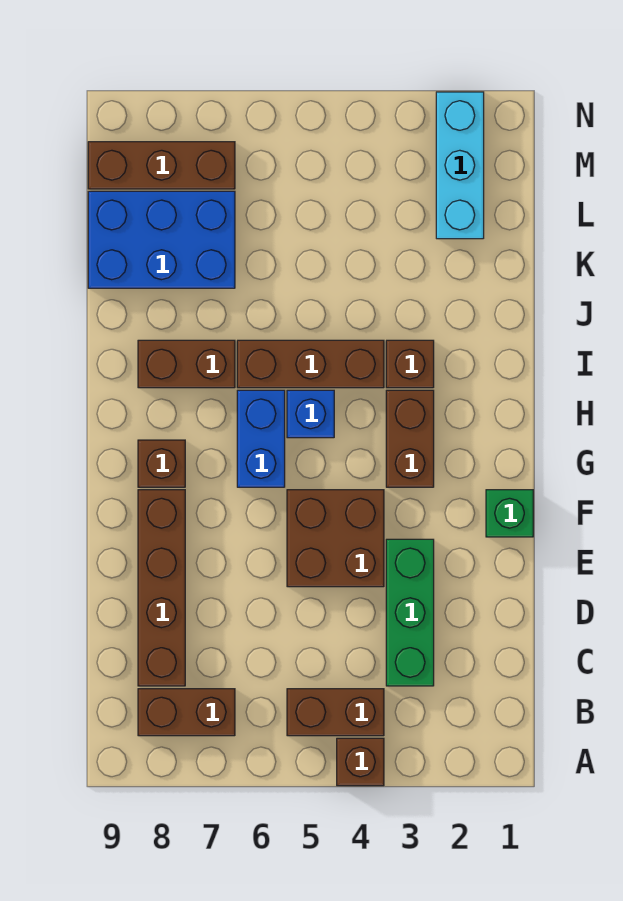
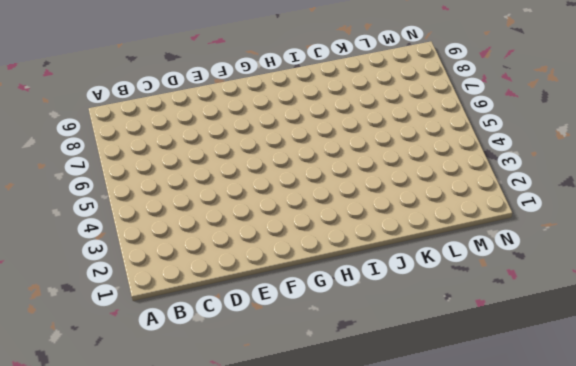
none -> brown 1x1 brick [337,738,384,786]
none -> brown 1x2 brick [287,689,384,736]
none -> brown 1x2 brick [138,689,235,736]

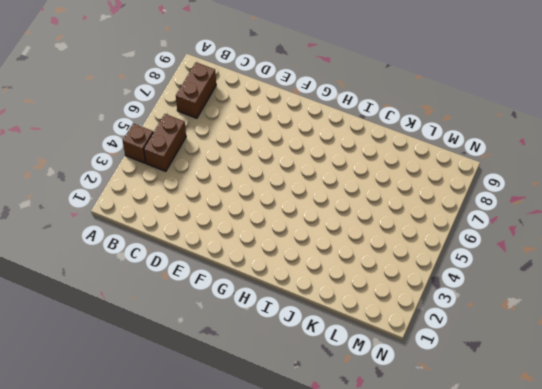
none -> green 1x3 brick [386,539,434,686]
none -> brown 1x4 brick [138,490,185,686]
none -> brown 2x2 brick [287,490,384,587]

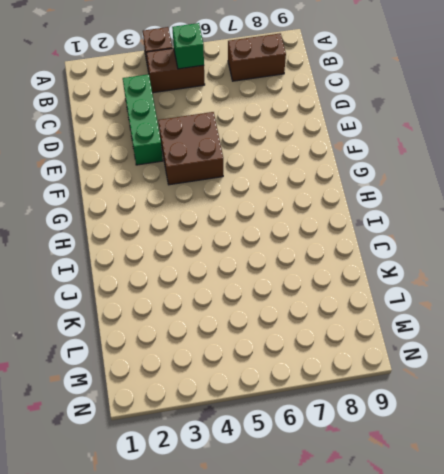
green 1x1 brick [172,23,204,69] -> green 1x1 brick moved to [486,490,533,537]
none -> brown 1x4 brick [138,490,185,686]
none -> brown 1x2 brick [386,390,434,487]
none -> blue 1x2 brick [237,390,285,487]

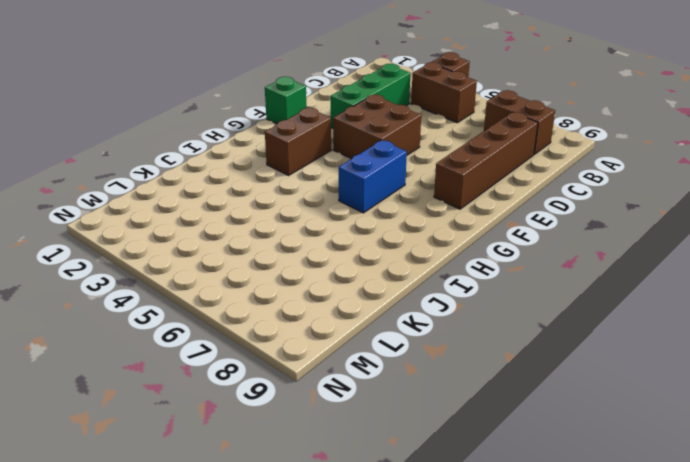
none -> brown 1x1 brick [138,440,185,487]
none -> blue 1x1 brick [287,390,334,438]
none -> brown 1x1 brick [386,340,434,388]

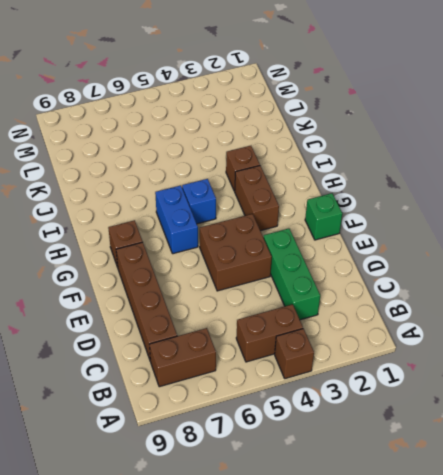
none -> brown 1x3 brick [237,340,384,388]
none -> brown 1x2 brick [138,340,235,388]
none -> blue 2x3 brick [88,191,235,288]

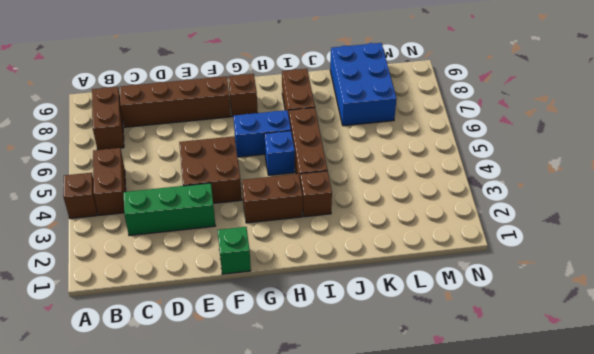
none -> cyan 1x3 brick [436,92,484,239]
none -> brown 1x3 brick [88,142,235,189]

